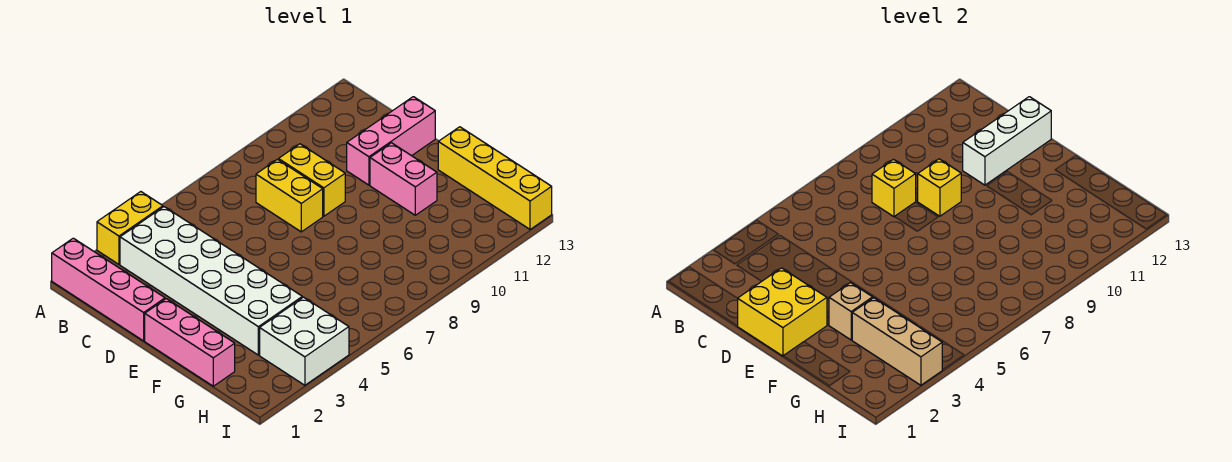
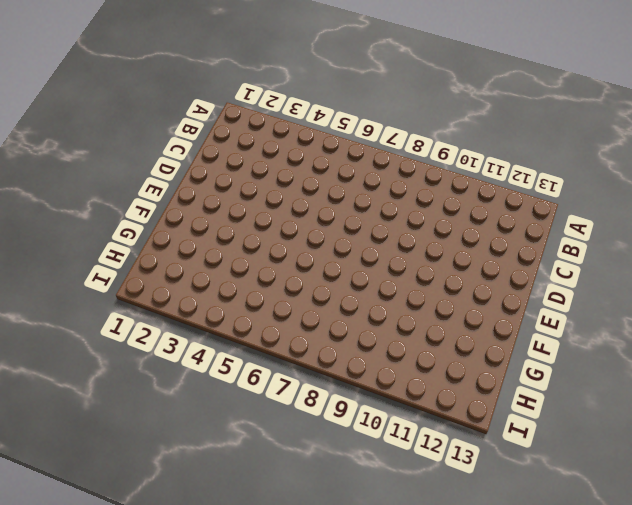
none -> pink 1x4 brick [52,238,165,341]
none -> yellow 1x2 brick [97,192,163,264]
none -> white 2x6 brick [120,207,302,355]

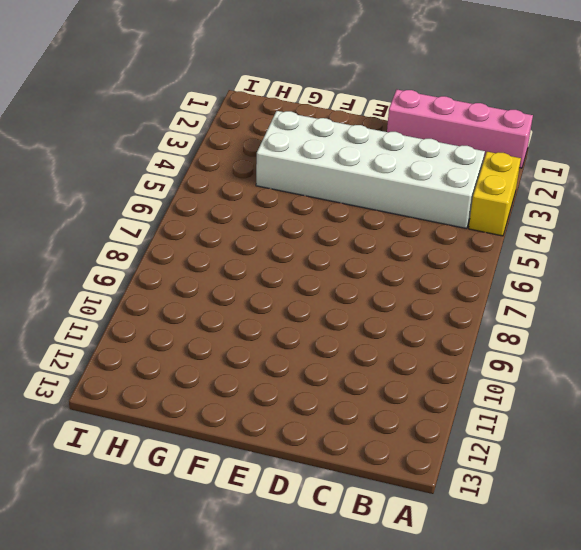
none -> yellow 1x2 brick [256,159,323,232]
none -> yellow 1x2 brick [279,144,345,216]
none -> pink 1x3 brick [347,97,435,185]

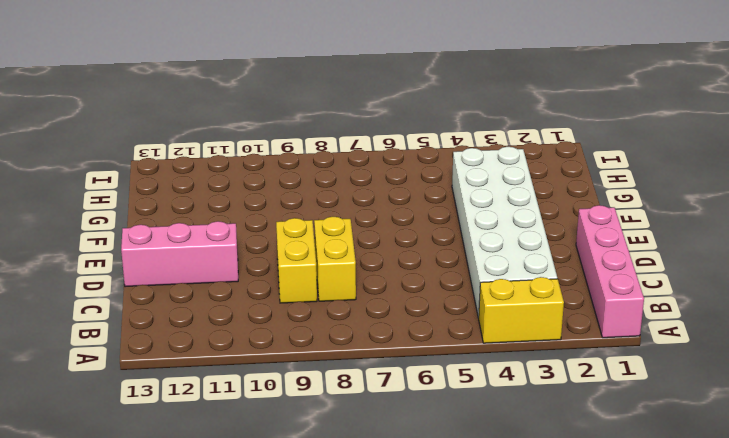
none -> pink 1x3 brick [145,299,235,386]
none -> pink 1x2 brick [370,143,437,215]
none -> yellow 1x4 brick [438,127,552,229]

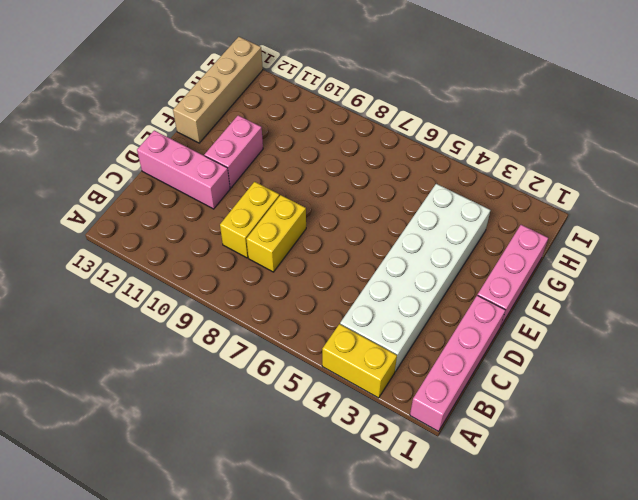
tan 1x4 brick [173,37,263,143] -> yellow 1x4 brick [438,127,552,229]
none -> white 2x2 brick [260,297,349,385]
none -> yellow 1x1 brick [872,159,916,217]
none -> yellow 2x2 brick [738,268,827,356]

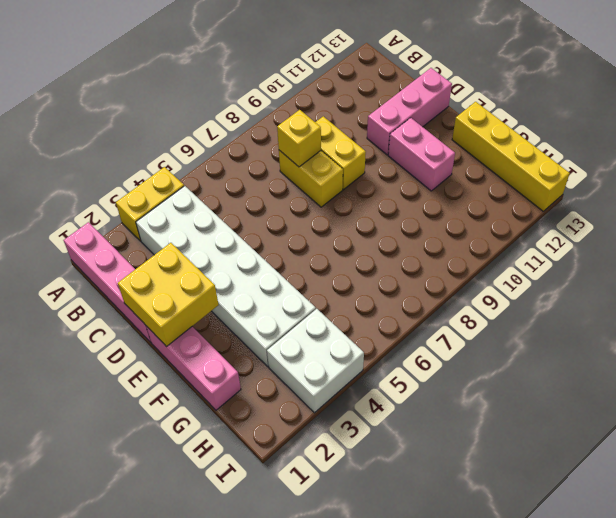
none -> yellow 1x1 brick [918,159,961,216]
none -> white 1x3 brick [963,97,1051,185]
none -> tan 1x1 brick [829,283,873,340]

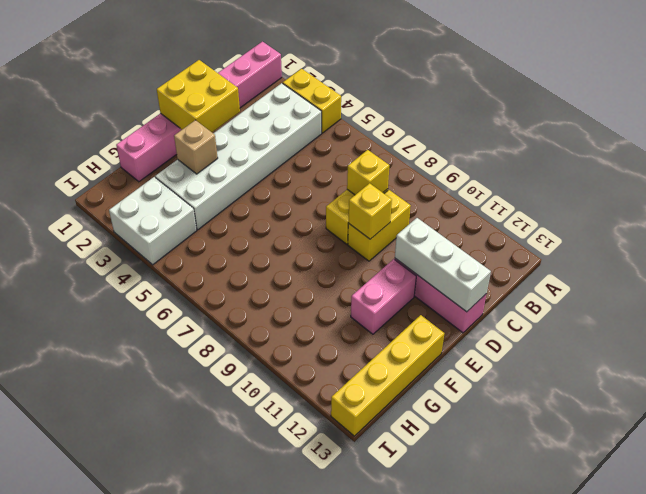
none -> tan 1x3 brick [852,298,942,385]

